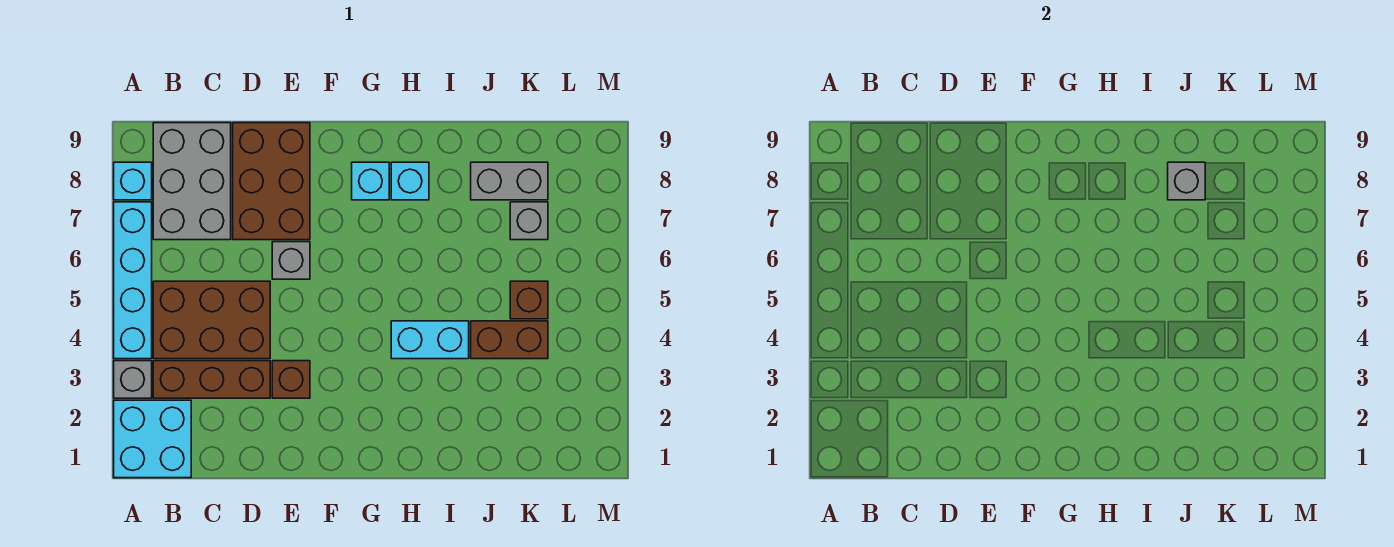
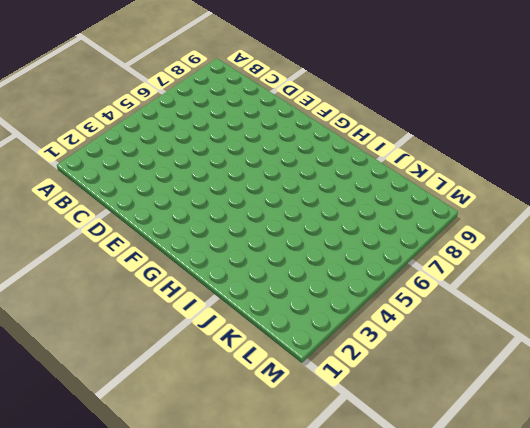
none -> cyan 2x2 brick [114,400,191,478]
none -> grey 1x1 brick [114,361,152,398]
none -> cyan 1x4 brick [114,202,152,359]

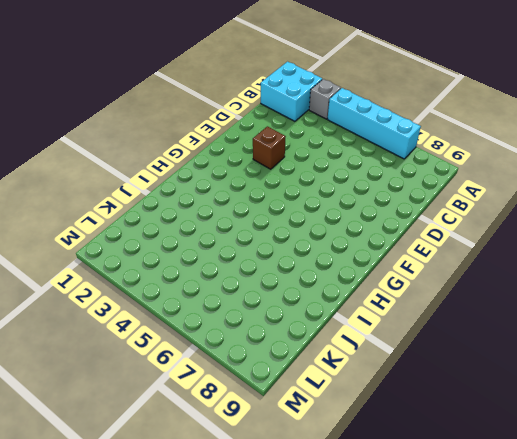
none -> cyan 1x1 brick [114,162,152,200]
none -> brown 1x3 brick [153,361,270,398]
none -> brown 2x3 brick [153,281,270,359]

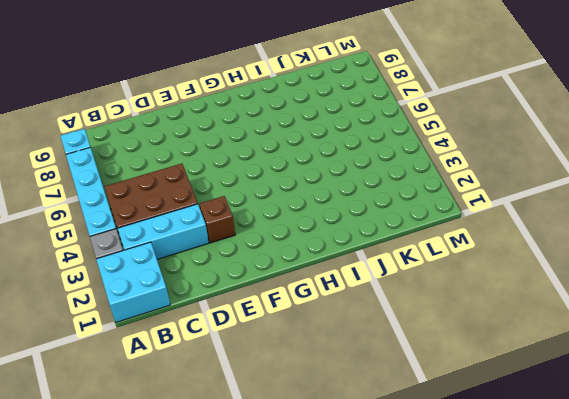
cyan 1x3 brick [118,204,209,259] -> brown 1x3 brick [153,361,270,398]
none -> grey 2x3 brick [153,123,231,240]
none -> brown 2x3 brick [233,123,310,240]
none -> grey 1x1 brick [272,242,310,279]

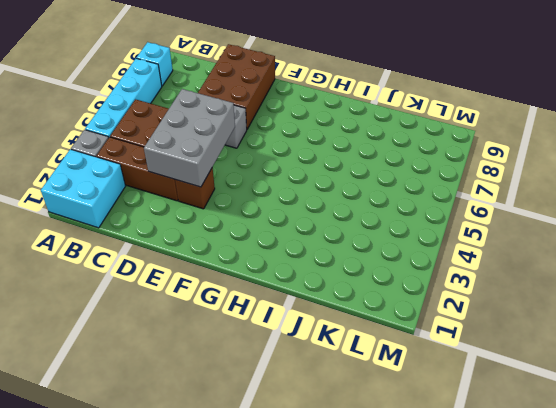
grey 2x3 brick [144,89,235,187] -> grey 2x3 brick moved to [153,123,231,240]
none -> cyan 1x1 brick [352,162,389,200]
none -> cyan 1x2 brick [391,321,469,359]
none -> cyan 1x1 brick [391,162,429,200]

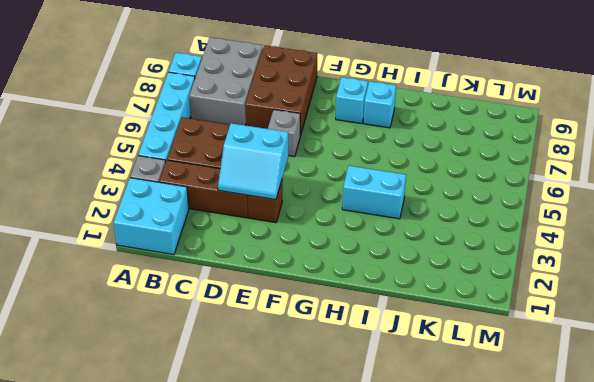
cyan 2x2 slope [218,123,288,200] -> none
none -> brown 1x2 brick [471,321,548,359]
none -> grey 1x2 brick [471,162,548,200]
none -> brown 1x1 brick [510,281,548,319]

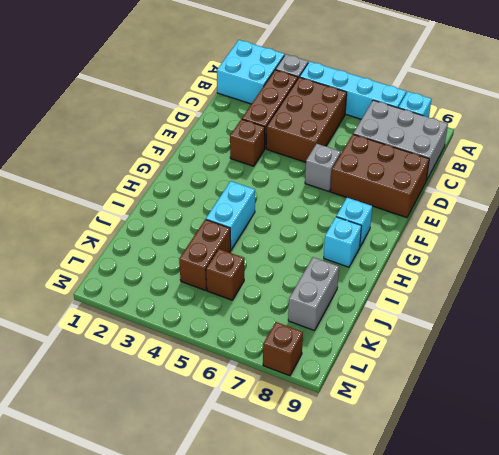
brown 1x1 brick [263,322,303,376] -> none
none -> grey 1x1 brick [510,202,548,240]
none -> grey 1x1 brick [1168,162,1205,200]

